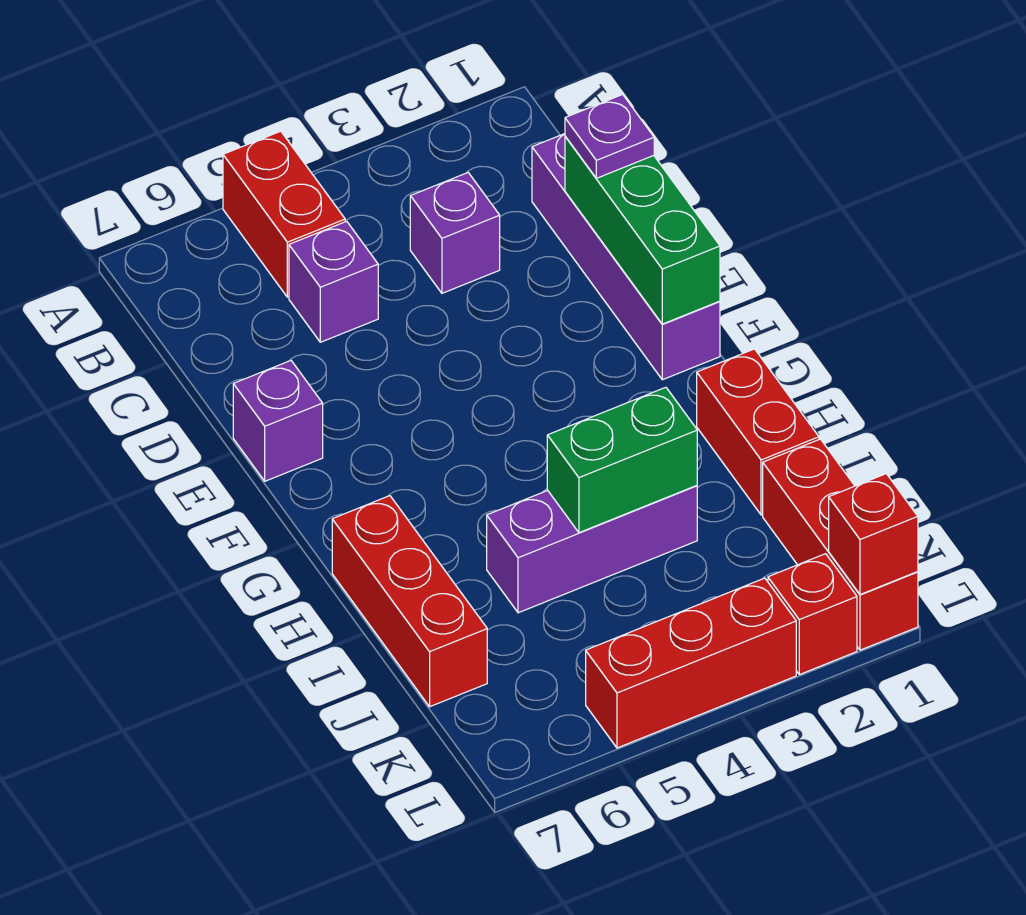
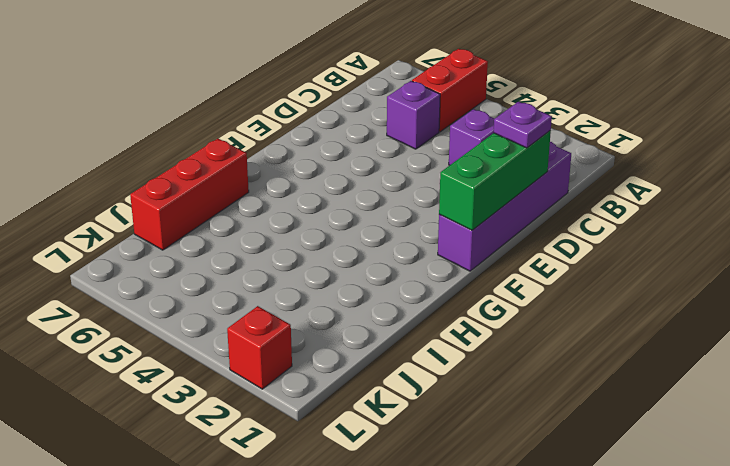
none -> purple 1x1 brick [233,361,323,481]
none -> red 1x2 brick [697,349,819,515]
none -> purple 1x3 brick [487,486,697,613]

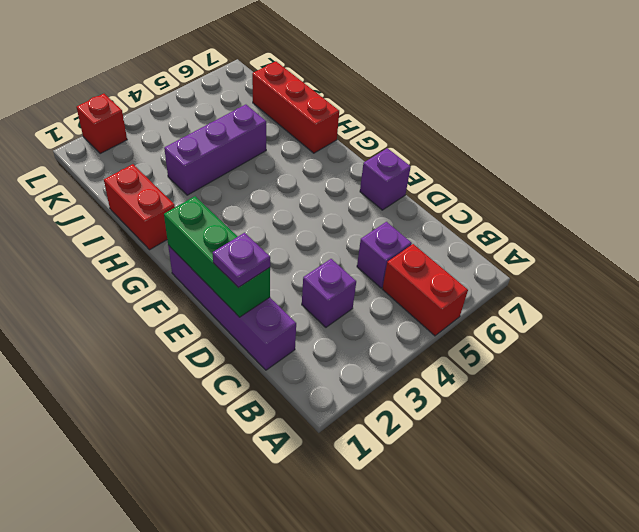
none -> red 1x3 brick [763,439,918,650]
none -> red 1x3 brick [586,578,796,748]
none -> green 1x2 brick [547,387,697,533]

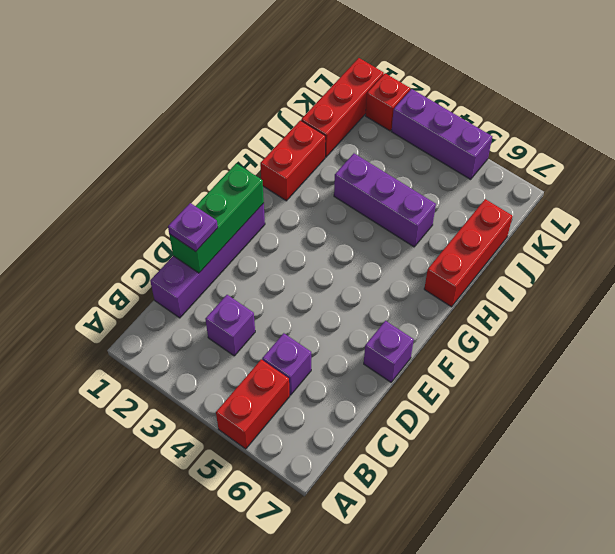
purple 1x3 brick [391,89,492,179] -> red 1x3 brick [586,578,796,748]
none -> green 1x2 brick [547,387,697,533]
none -> red 1x1 brick [829,474,918,595]

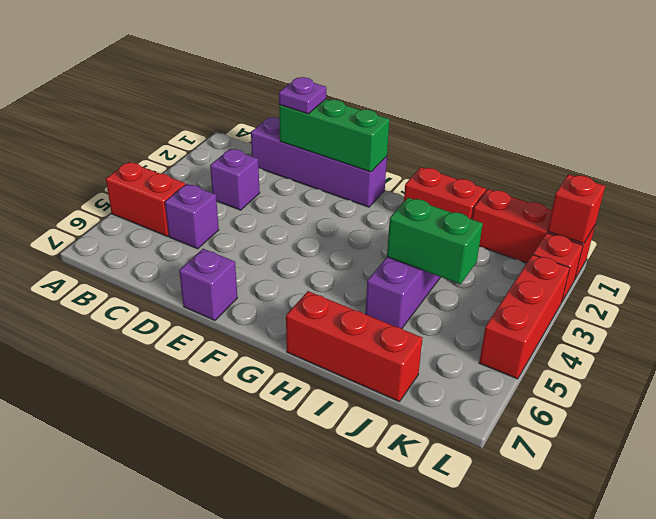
green 1x2 brick [387,198,483,284] -> green 1x2 brick turned to [547,387,697,533]

